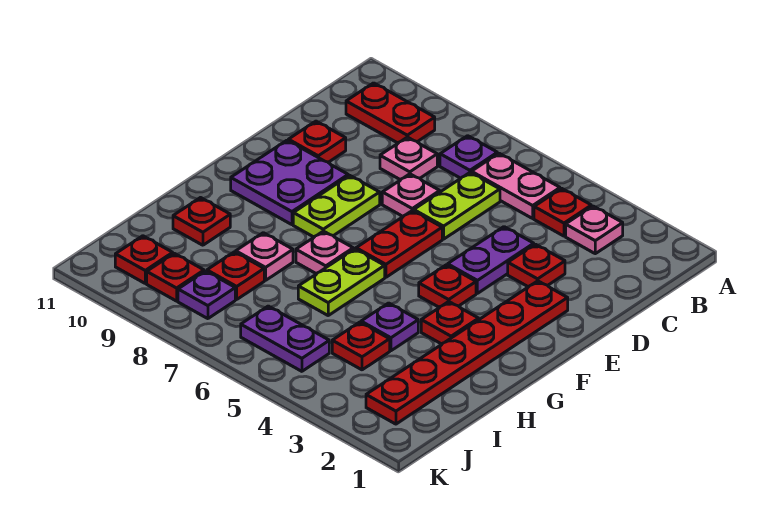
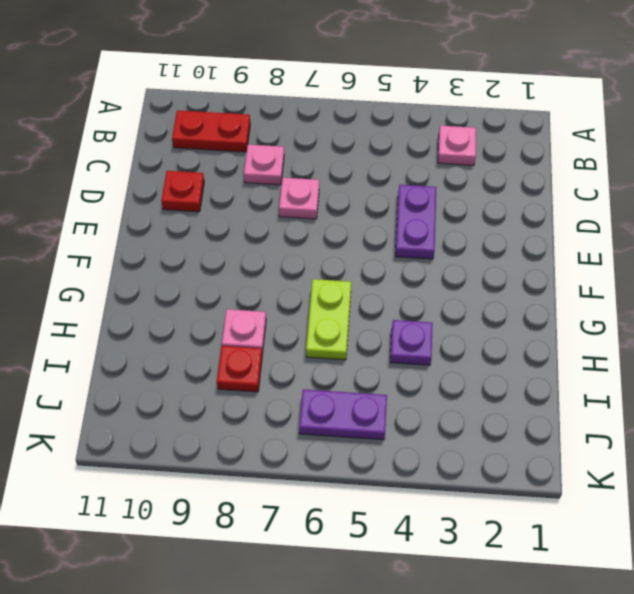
none -> red 1x1 plate [534,188,591,236]
none -> pink 1x2 plate [471,153,560,218]
none -> purple 1x1 plate [440,136,497,178]

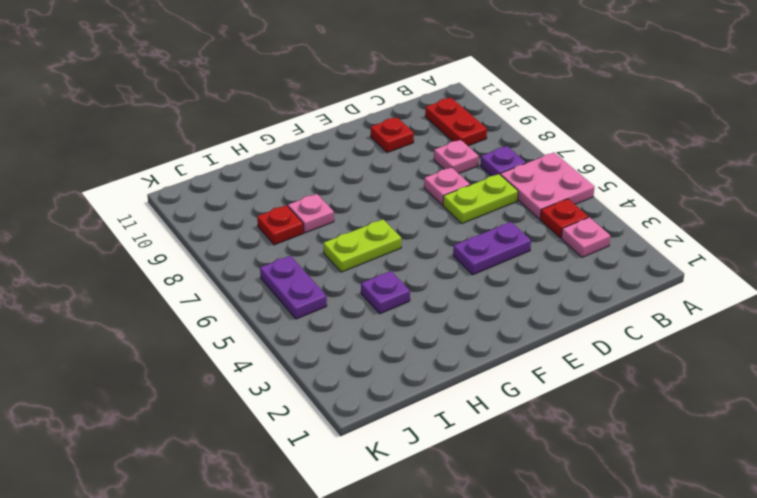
pink 2x2 plate [500,153,595,219] -> pink 1x2 plate [471,153,560,218]
none -> red 1x1 plate [508,244,565,287]
none -> red 1x6 plate [366,281,568,424]
none -> red 1x2 plate [356,210,442,277]

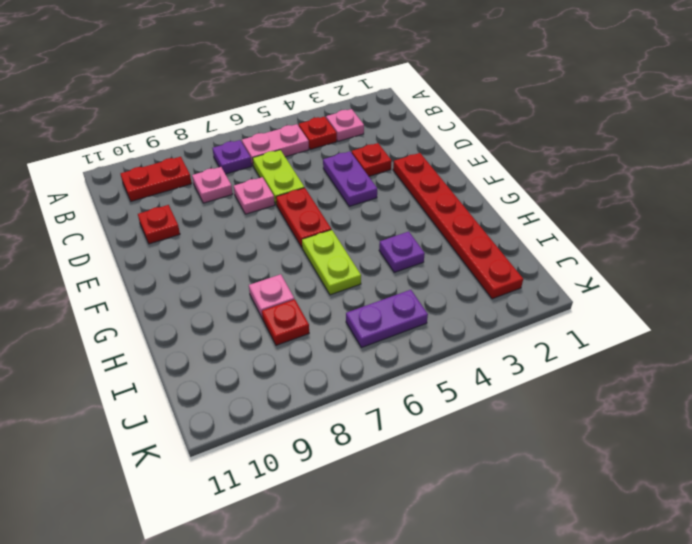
none -> lime 1x2 plate [293,175,380,237]
none -> purple 2x2 plate [231,140,348,225]
none -> red 1x1 plate [419,265,476,308]

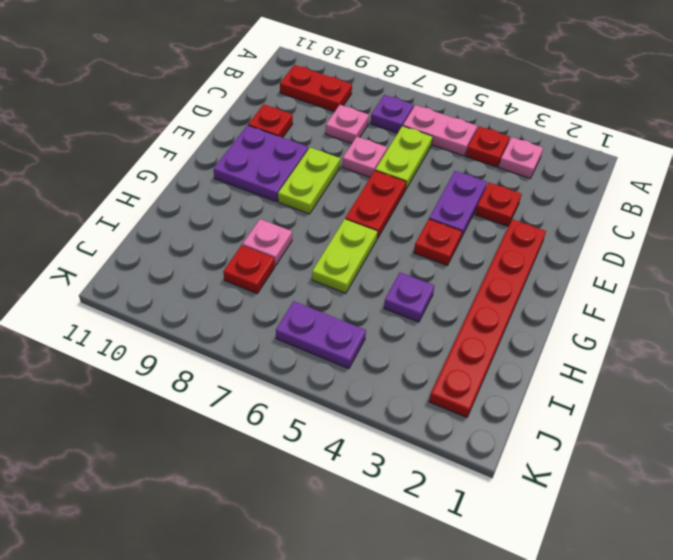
none -> red 1x1 plate [421,302,479,344]
none -> pink 1x1 plate [296,231,353,274]
none -> red 1x1 plate [173,198,230,245]

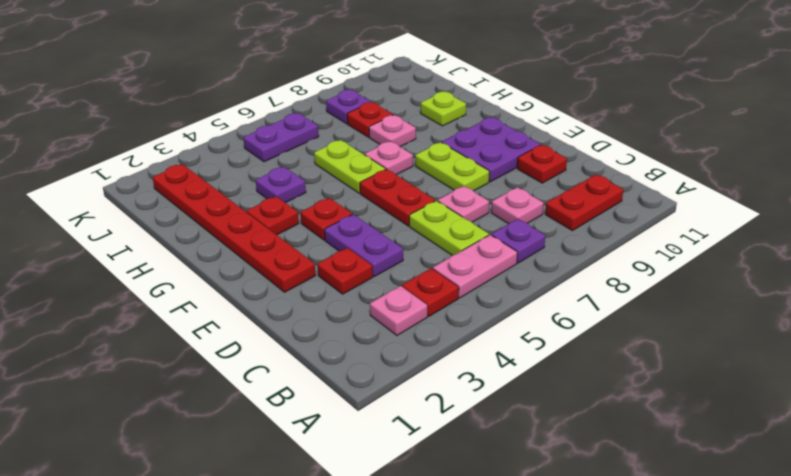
lime 1x1 plate [421,92,466,126] -> red 1x1 plate [173,198,230,245]
none -> red 1x1 plate [332,322,390,370]
none -> red 1x1 plate [147,253,204,301]
none -> red 1x1 plate [115,236,173,283]

